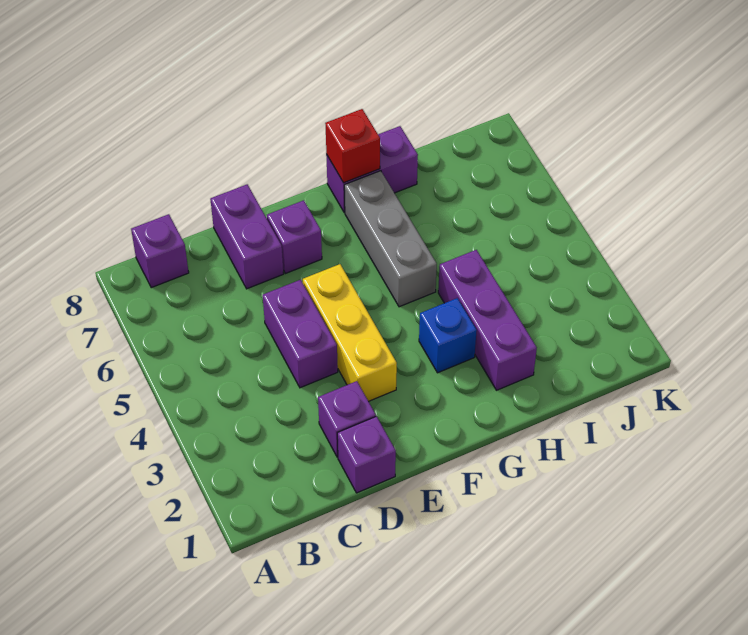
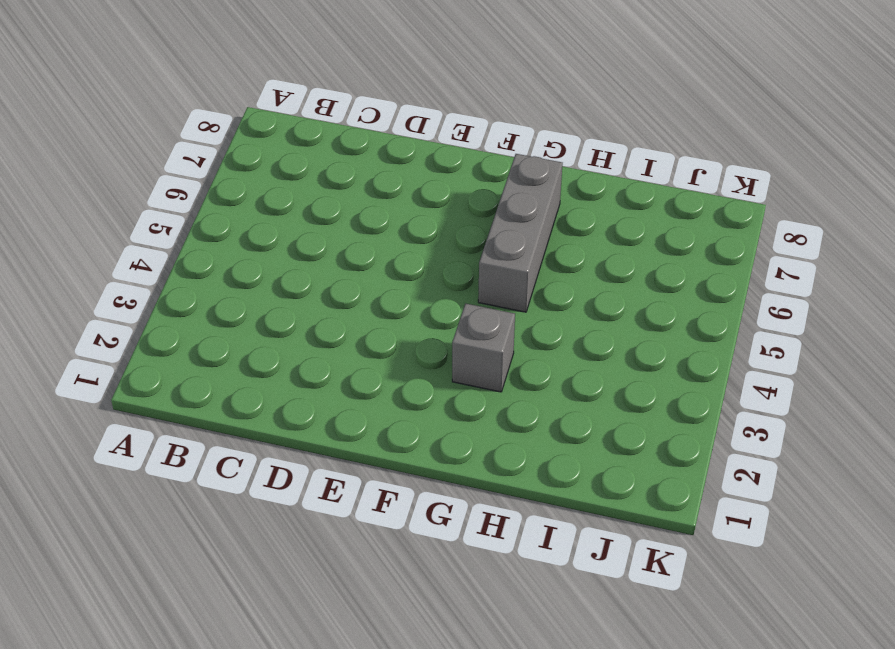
grey 1x1 brick [452,304,515,392] -> blue 1x1 brick [419,298,477,373]
none -> purple 1x1 brick [131,214,189,288]
none -> purple 1x1 brick [337,416,396,493]
none -> purple 1x1 brick [318,381,376,457]

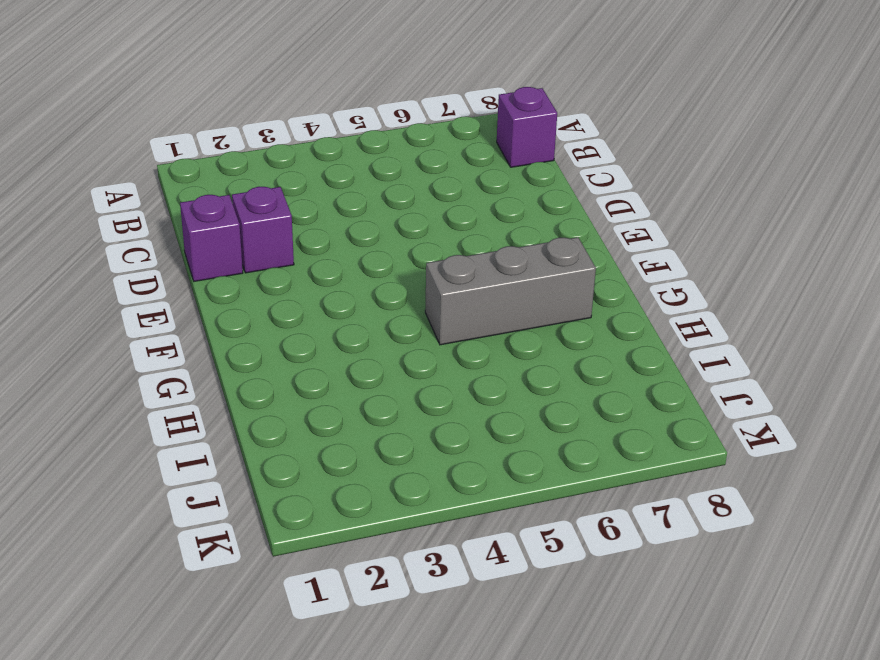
none -> purple 1x2 brick [263,280,338,388]
none -> purple 1x2 brick [210,184,284,289]
none -> yellow 1x3 brick [303,264,397,401]

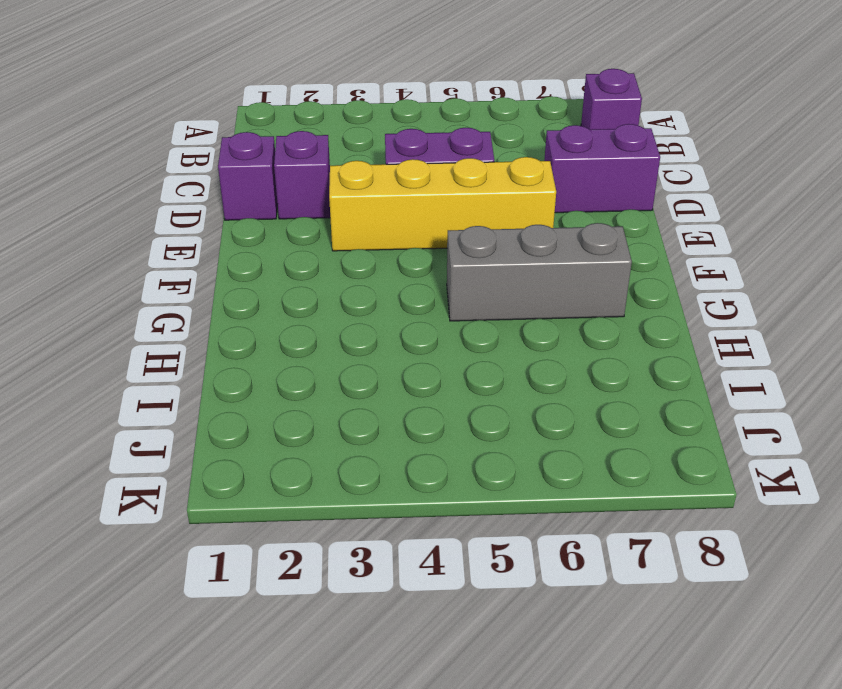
yellow 1x4 brick [329,157,556,251] -> yellow 1x3 brick [303,264,397,401]
none -> purple 1x1 brick [267,200,322,274]
none -> blue 1x1 brick [419,298,477,373]
none -> purple 1x2 brick [326,126,418,213]

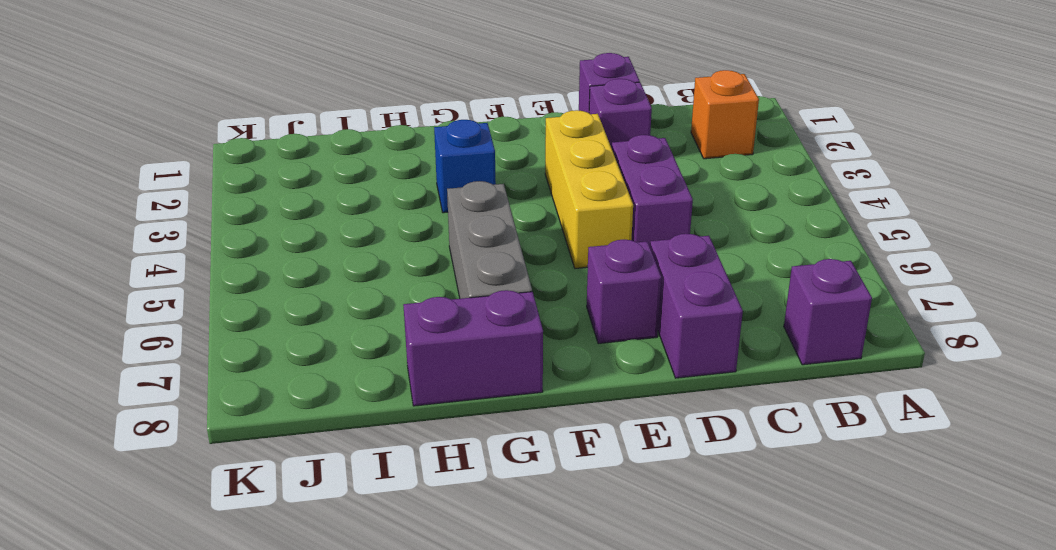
orange 1x1 brick [691,70,759,159] -> none
none -> purple 1x3 brick [438,250,537,390]
none -> red 1x1 brick [325,109,380,183]

